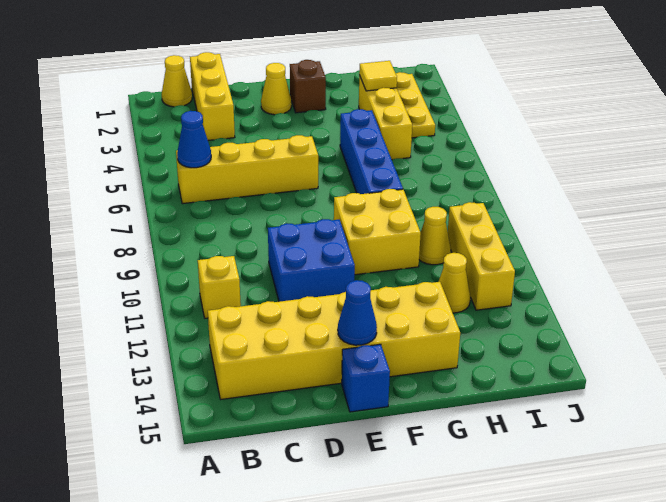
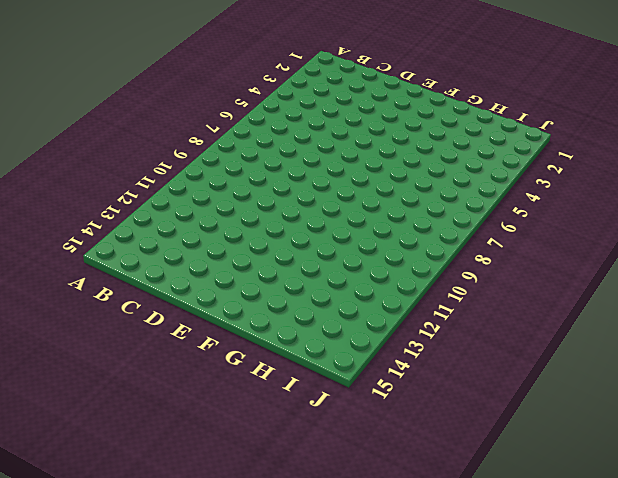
none -> yellow 1x1 cone [162,55,192,107]
none -> yellow 1x4 brick [176,135,318,204]
none -> yellow 1x1 brick [198,256,241,318]

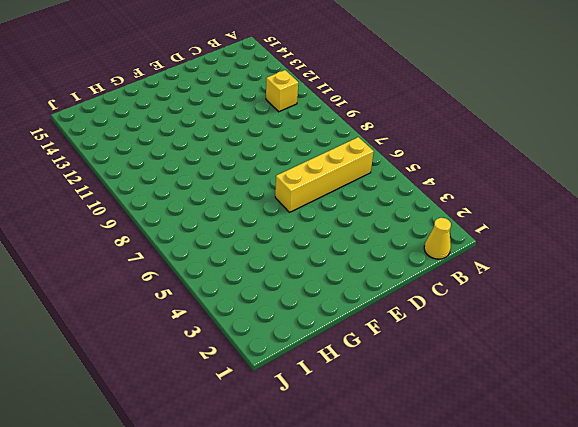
none -> yellow 2x6 brick [208,282,460,399]
none -> yellow 1x3 brick [190,52,235,140]
none -> blue 2x2 brick [268,219,355,302]

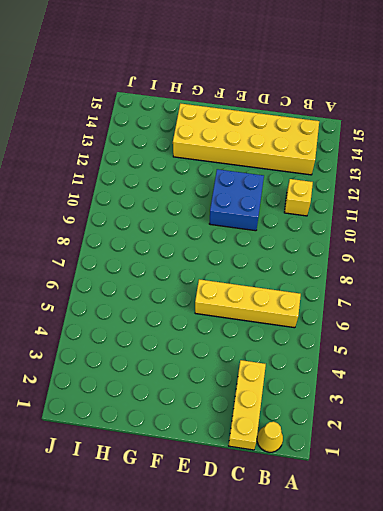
none -> yellow 1x1 cone [261,63,291,115]
none -> blue 1x1 brick [342,344,390,412]
none -> brown 1x1 brick [290,60,326,113]

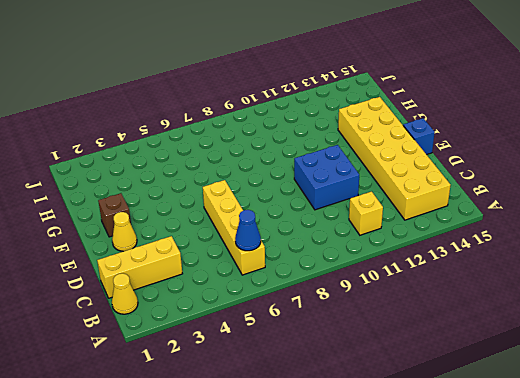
none -> yellow 2x2 brick [334,189,421,275]
none -> blue 1x4 brick [340,109,403,194]
none -> yellow 1x3 brick [359,75,412,159]

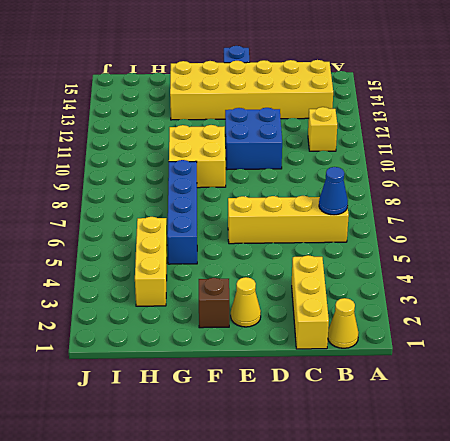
none -> yellow 1x1 cone [419,207,451,265]
none -> yellow 1x1 cone [439,253,470,313]
none -> yellow 1x3 plate [396,72,435,138]

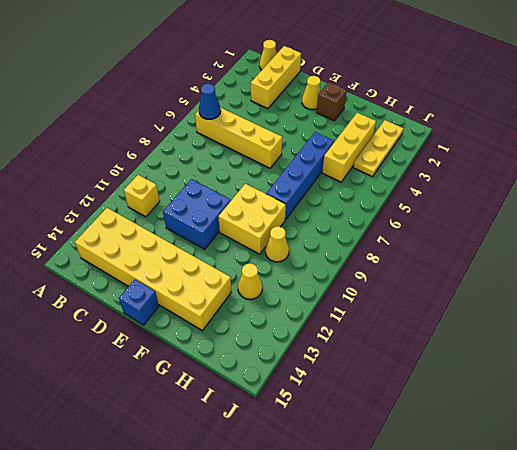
none -> yellow 1x3 brick [448,202,515,310]
none -> blue 1x1 cone [338,280,377,345]
none -> yellow 1x1 tile [359,61,397,91]

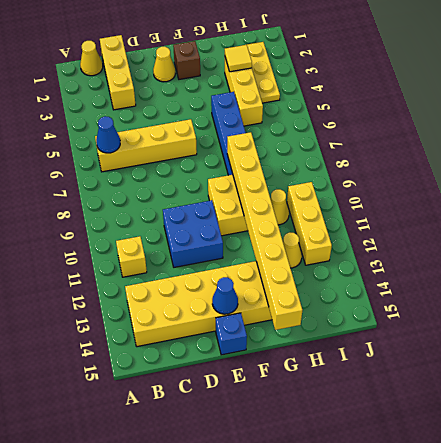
yellow 1x8 brick [227,132,302,330] -> none

